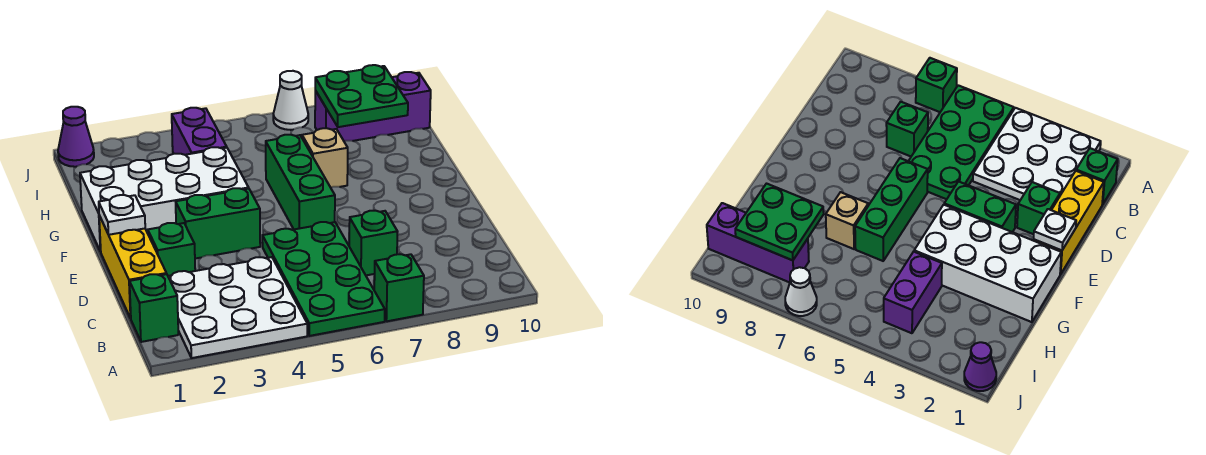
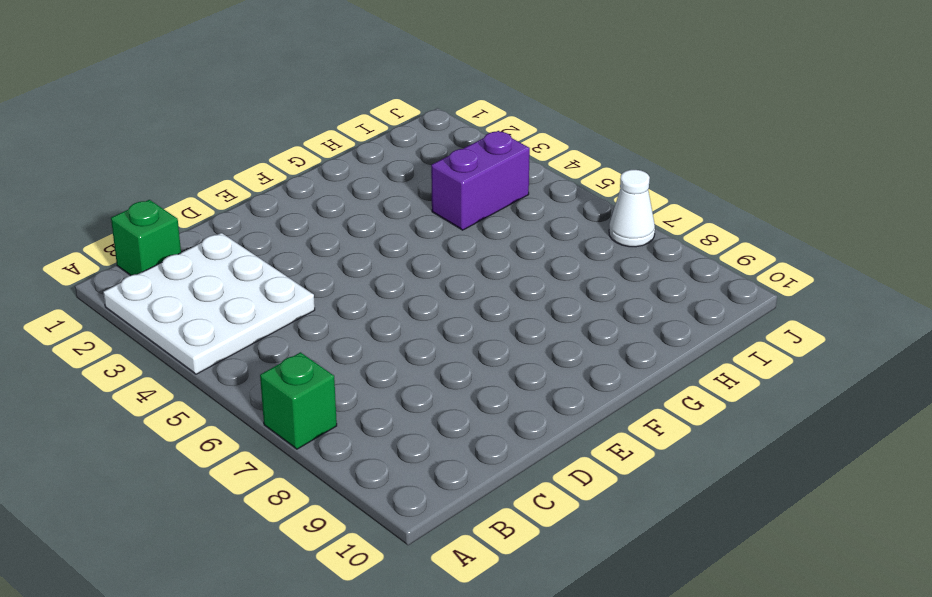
none -> green 2x4 plate [262,222,385,336]
none -> yellow 1x3 brick [99,215,166,318]
none -> green 1x1 brick [349,211,398,275]

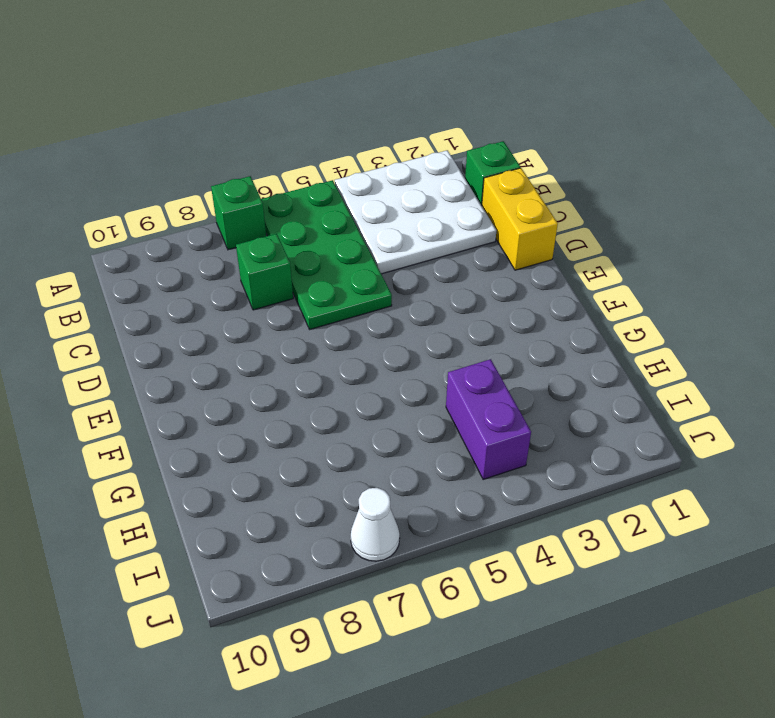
yellow 1x2 brick [482,168,558,270] -> yellow 1x3 brick [99,215,166,318]
none -> green 1x1 brick [148,223,195,276]
none -> green 1x2 brick [176,188,260,259]
none -> green 1x3 brick [266,135,335,229]

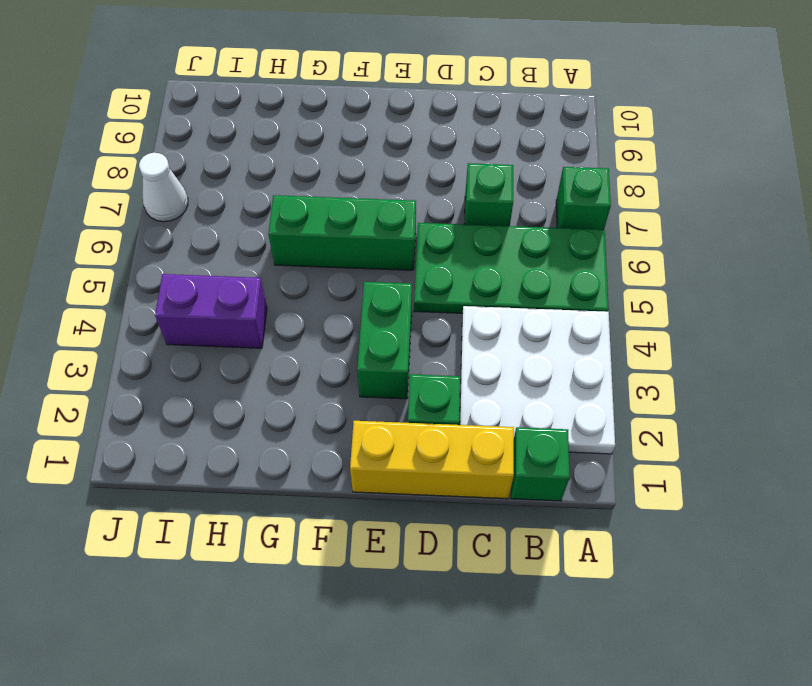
none -> white 2x4 brick [80,147,249,252]
none -> tan 1x1 brick [302,128,348,188]
none -> purple 1x3 brick [315,72,431,141]

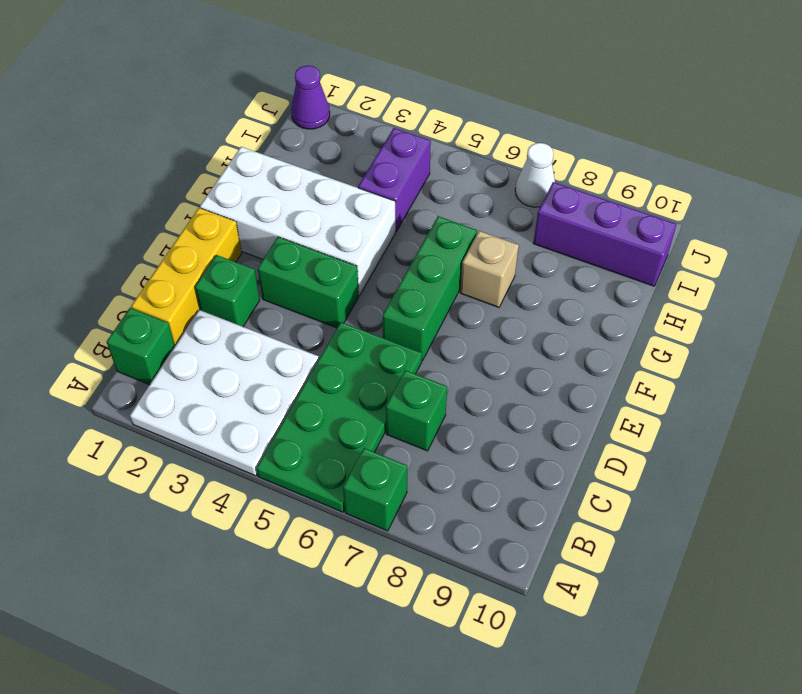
none -> white 1x1 plate [99,195,145,235]
none -> green 2x2 plate [315,65,408,127]

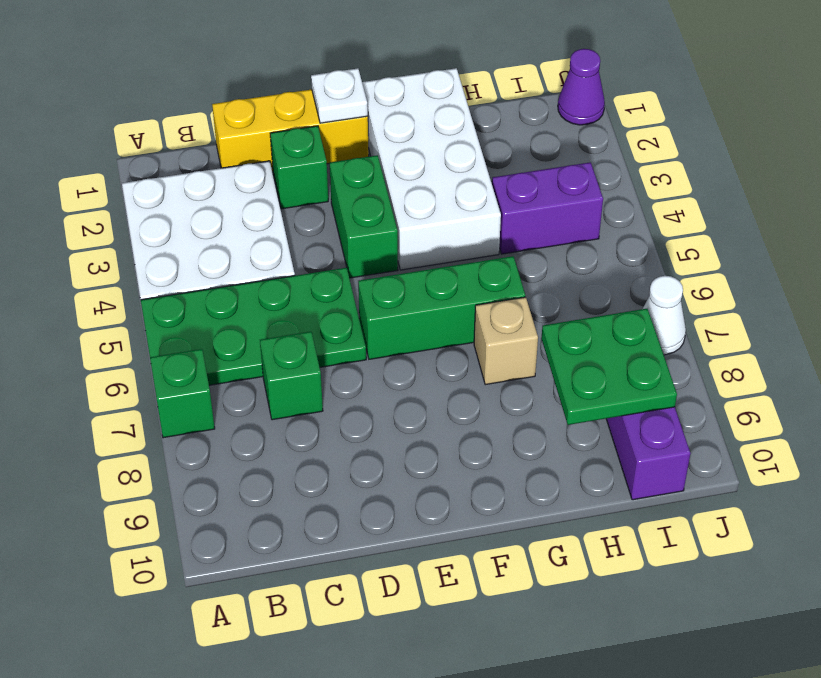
none -> green 1x1 brick [129,274,178,342]

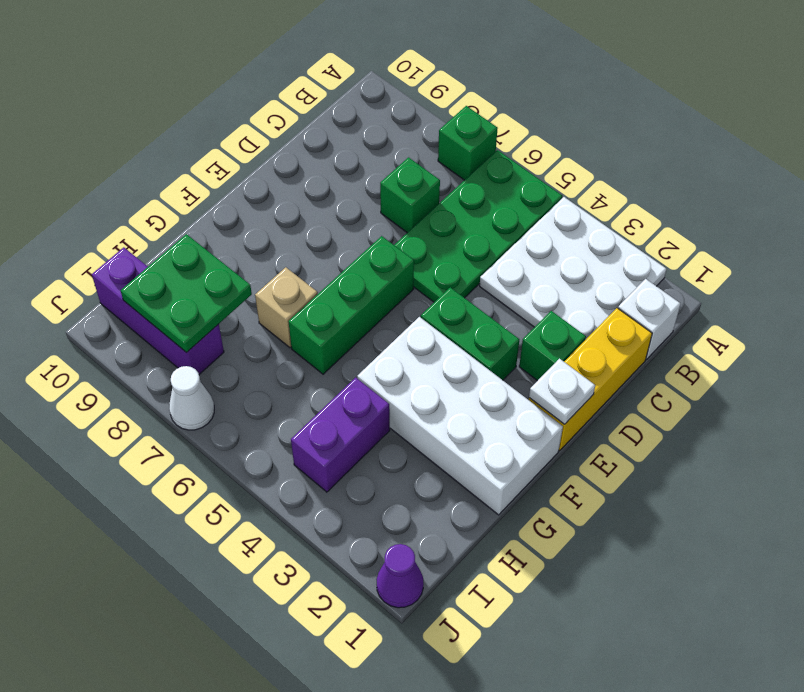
white 1x1 brick [618,279,681,359] -> green 1x1 brick [129,274,178,342]

